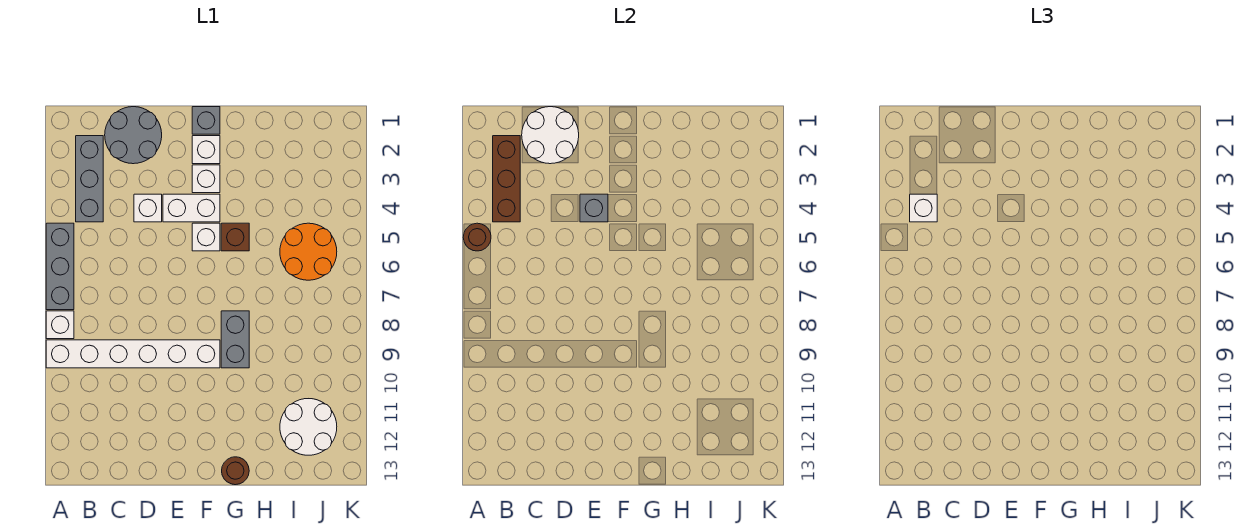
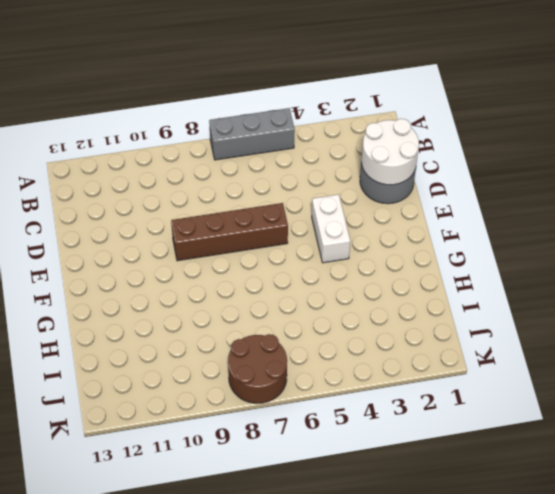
brown 1x4 brick [171,203,288,261] -> white 1x6 brick [46,340,220,368]
brown 2x2 round brick [228,334,287,403] -> none
none -> white 1x1 brick [46,311,74,339]
none -> grey 1x3 brick [76,136,103,222]
none -> white 1x1 brick [134,194,162,222]

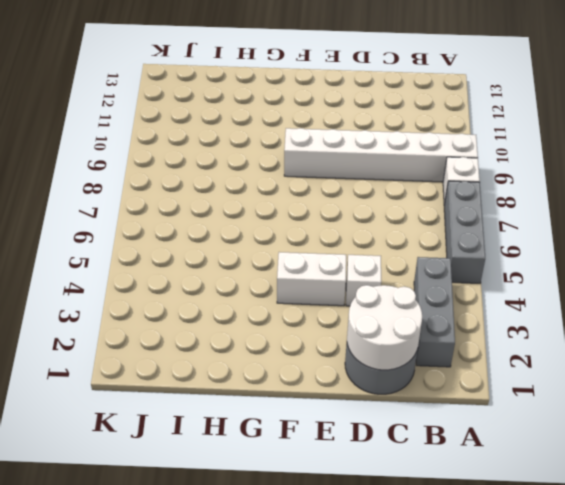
none -> grey 1x1 brick [192,107,220,134]
none -> white 1x1 brick [192,136,220,164]
none -> white 1x1 brick [192,165,220,193]

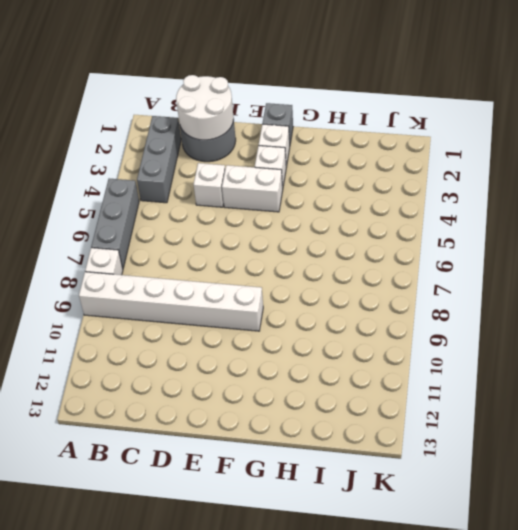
none -> white 1x1 brick [192,223,220,251]
none -> brown 1x1 brick [221,223,249,251]
none -> grey 1x2 brick [221,311,249,368]

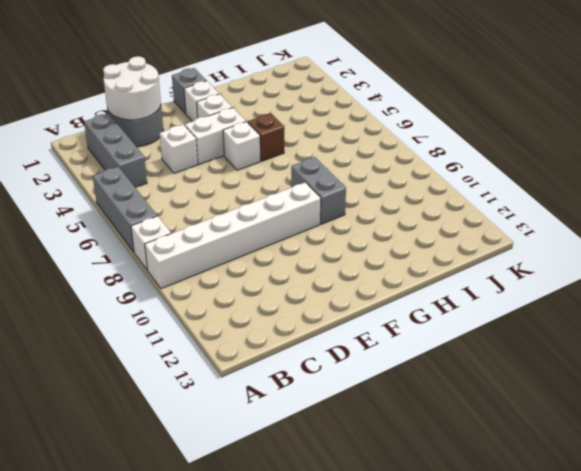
none -> brown 1x1 round brick [222,457,249,485]
none -> orange 2x2 round brick [280,223,337,280]
none -> white 2x2 round brick [280,399,337,455]

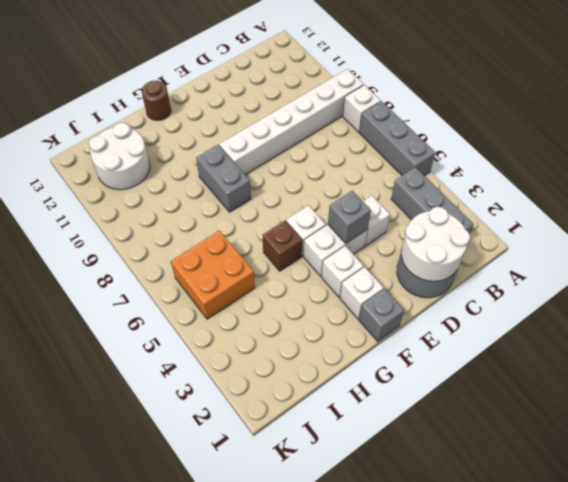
orange 2x2 brick [171,231,255,319] -> orange 2x2 round brick [280,223,337,280]
none -> brown 1x1 round brick [463,223,491,251]
none -> brown 1x3 brick [493,136,520,222]
none -> white 1x1 brick [910,194,937,222]

